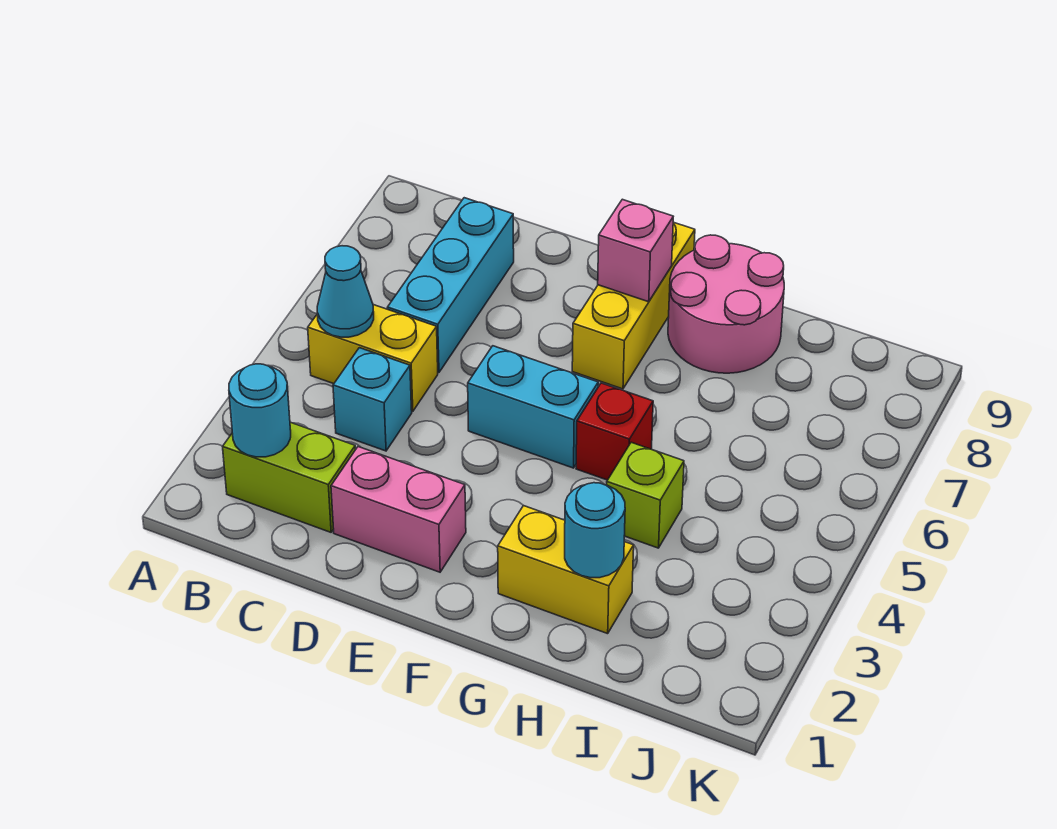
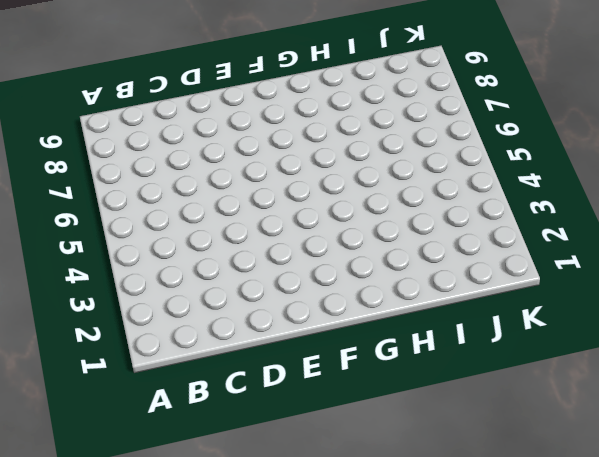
none -> lime 1x2 brick [223,422,355,532]
none -> yellow 1x2 brick [308,305,438,411]
none -> cyan 1x1 brick [333,348,412,451]

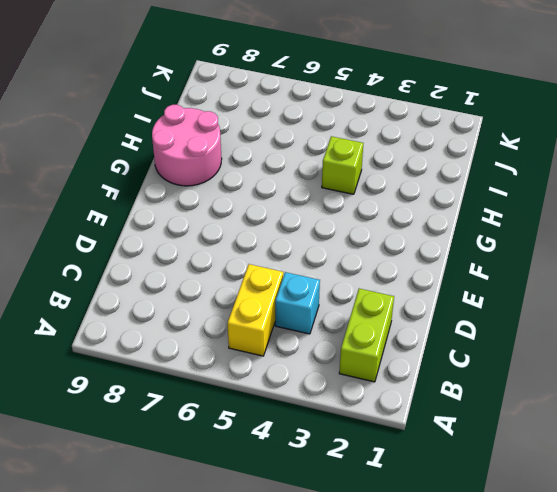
none -> cyan 1x3 brick [387,198,514,373]
none -> pink 1x2 brick [331,447,466,572]
none -> cyan 1x2 brick [468,346,598,468]

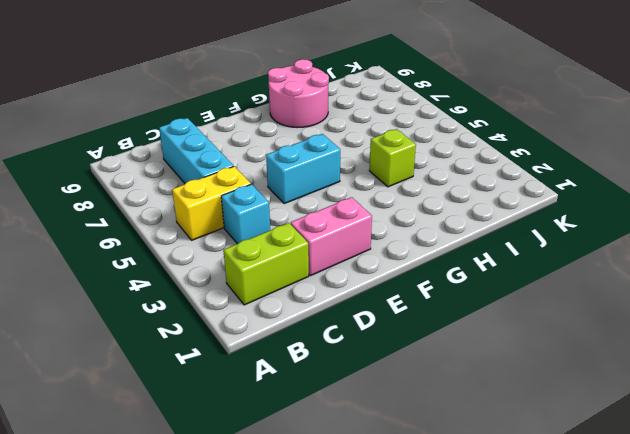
none -> yellow 1x3 brick [572,222,695,389]
none -> yellow 1x2 brick [498,506,634,634]
none -> red 1x1 brick [576,383,653,480]

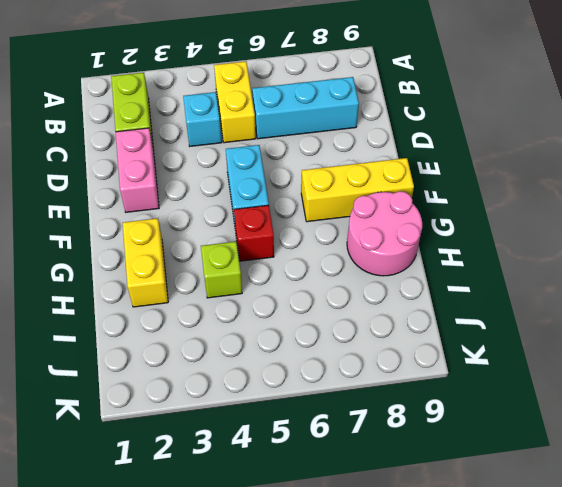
none -> cyan 1x1 round brick [229,364,291,457]
none -> cyan 1x1 cone [317,246,374,337]
none -> pink 1x1 brick [598,199,673,302]

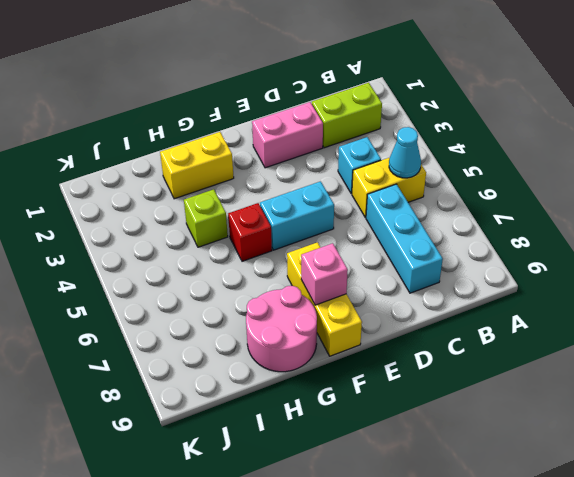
none -> cyan 1x1 round brick [229,364,291,457]
none -> cyan 1x1 round brick [565,483,625,578]

